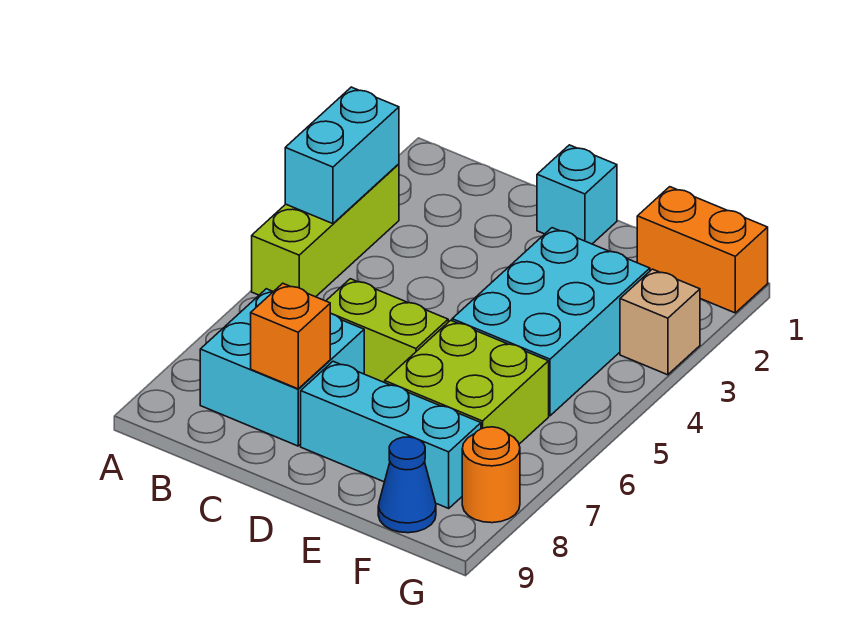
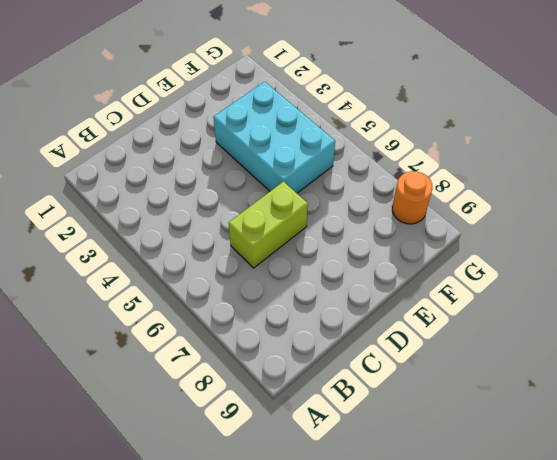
none -> lime 1x3 brick [252,164,399,297]
none -> cyan 2x2 brick [200,289,364,446]
none -> cyan 1x1 brick [537,145,617,244]

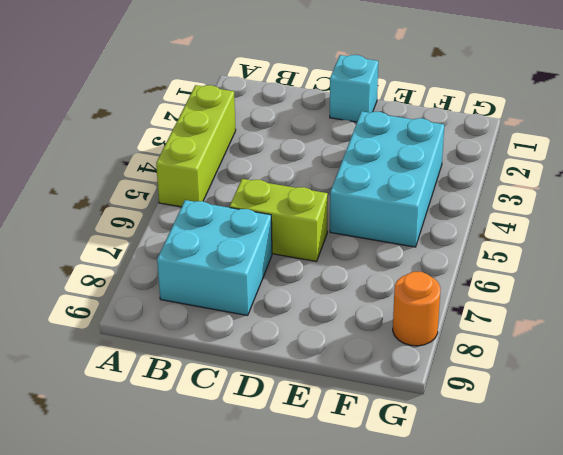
none -> cyan 1x3 brick [301,361,481,508]
none -> lime 2x2 brick [385,320,549,444]
none -> orange 1x2 brick [637,187,768,313]

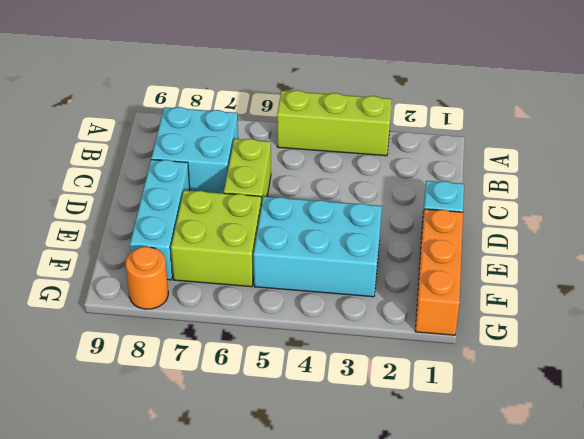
orange 1x3 brick [415,209,463,335] -> orange 1x2 brick [637,187,768,313]
none -> blue 1x1 cone [378,437,436,533]
none -> tan 1x1 brick [620,269,700,375]
none -> cyan 1x2 brick [285,87,399,224]

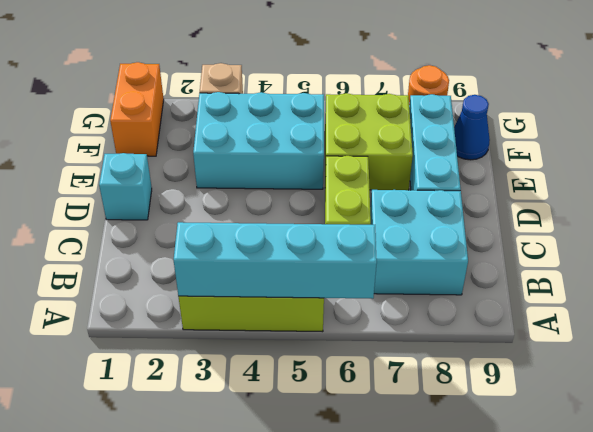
cyan 1x4 brick [174,222,377,299] -> cyan 1x2 brick [285,87,399,224]
none -> orange 1x1 brick [251,283,331,389]

